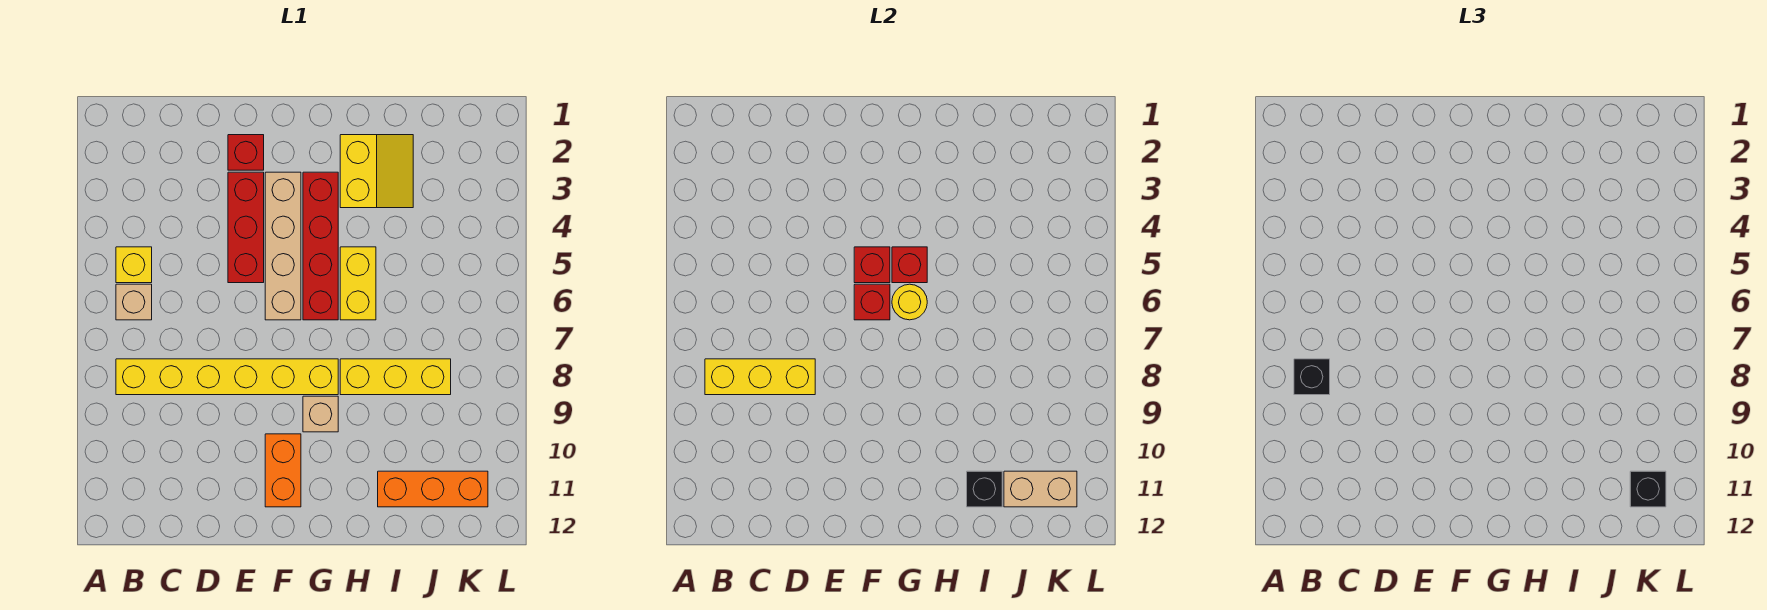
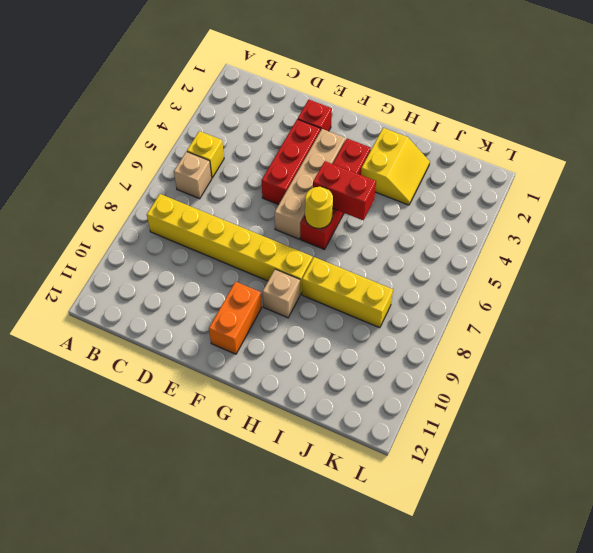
red 1x2 brick [313,161,376,220] -> red 1x1 brick [892,247,927,283]
none -> yellow 1x2 brick [340,247,376,320]
none -> orange 1x3 brick [378,471,488,507]
none -> yellow 1x3 brick [705,359,815,395]

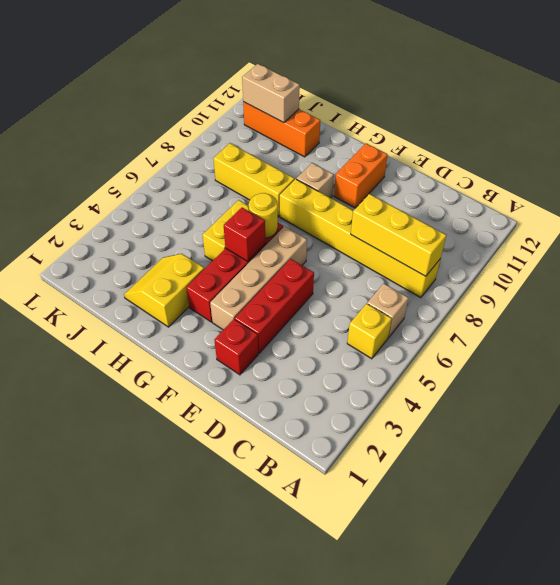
none -> red 1x1 brick [854,247,890,283]
none -> red 1x1 brick [854,284,890,320]
none -> black 1x1 brick [967,471,1002,507]

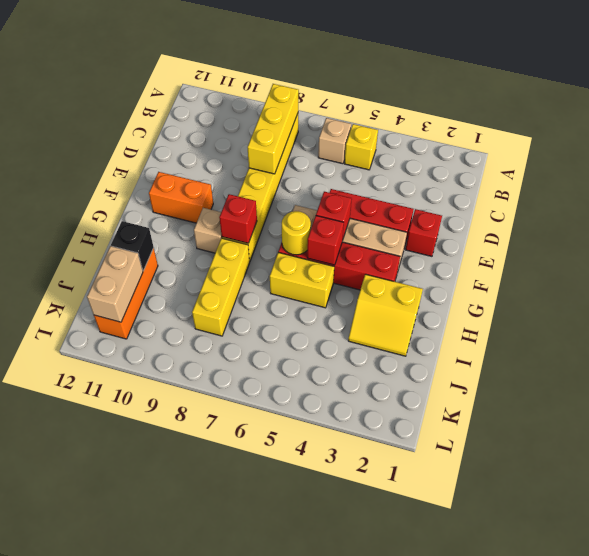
red 1x1 brick [219,194,257,243] -> red 1x1 brick moved to [854,284,890,320]
none -> black 1x1 brick [1294,359,1330,395]
none -> black 1x1 brick [1630,471,1666,507]

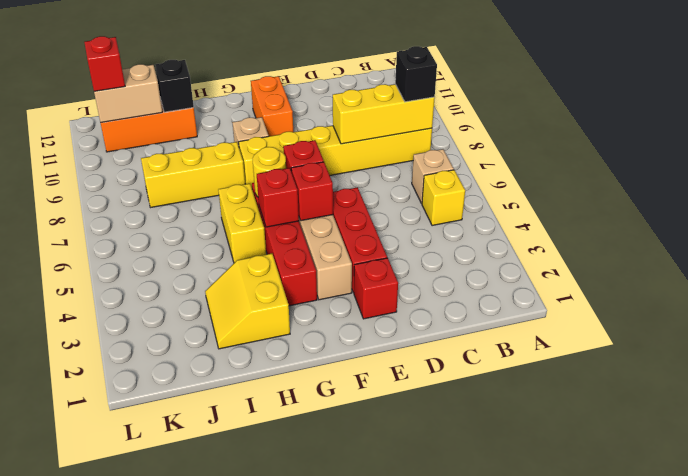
red 1x1 brick [84,36,125,91] -> black 1x1 brick [1630,471,1666,507]

